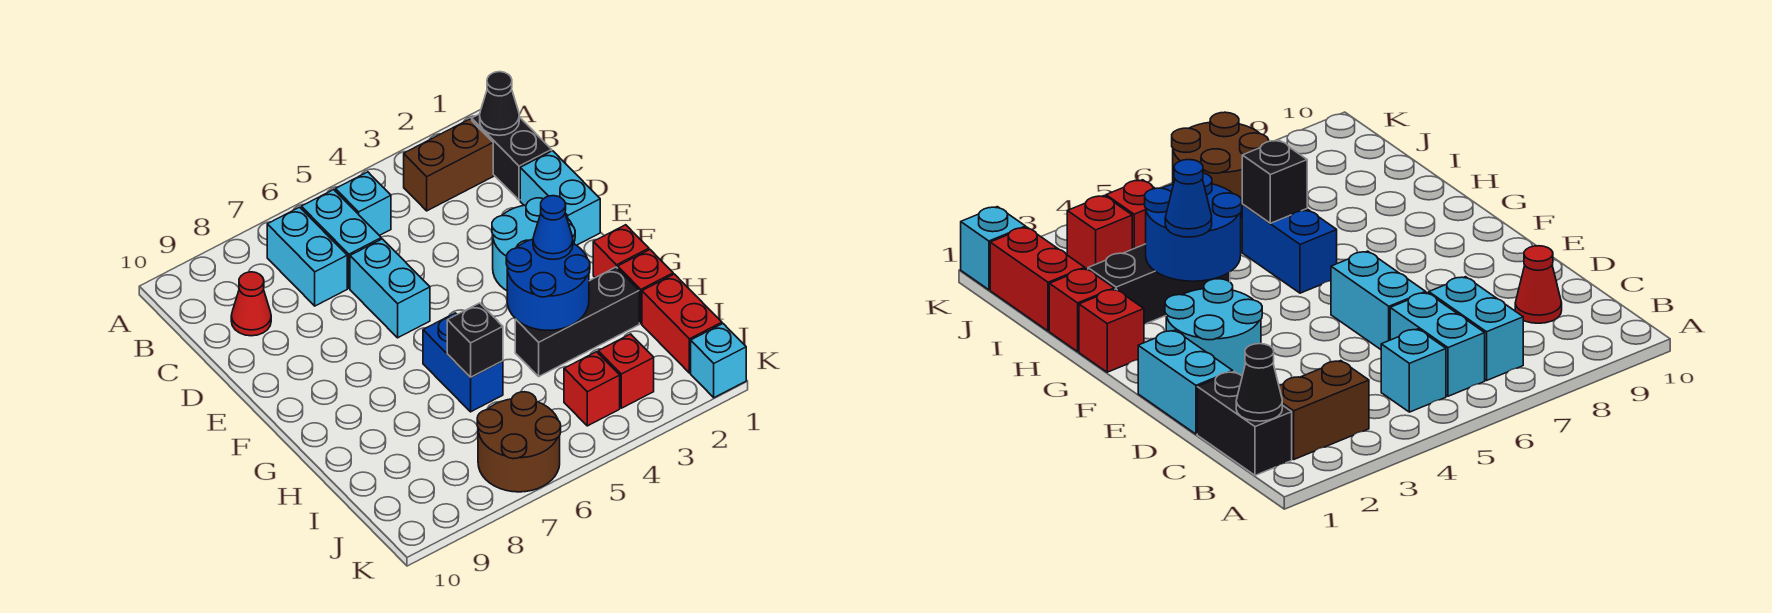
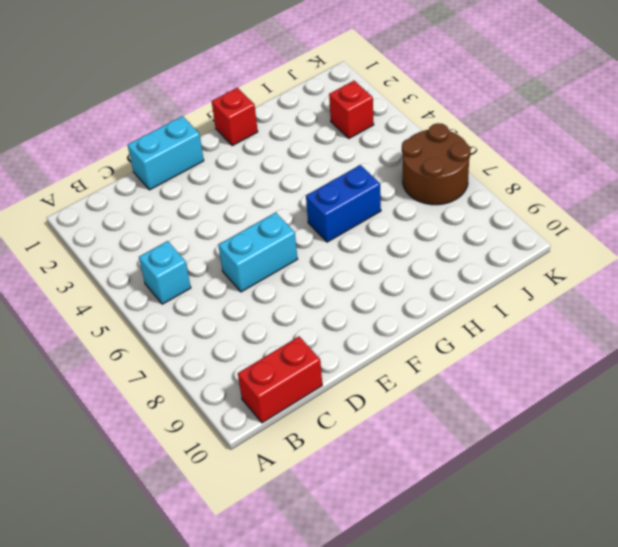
red 1x2 brick [238,336,322,423] -> red 1x2 brick moved to [642,274,722,373]
none -> black 1x2 brick [472,114,552,200]
none -> brown 1x2 brick [404,119,493,211]
none -> cyan 1x2 brick [301,190,381,288]

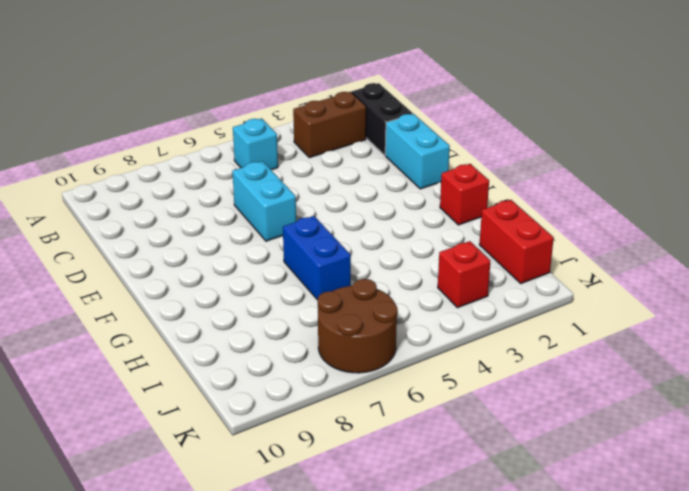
none -> cyan 1x2 brick [301,190,381,288]
none -> cyan 1x2 brick [267,207,347,306]
none -> red 1x1 cone [231,272,271,336]

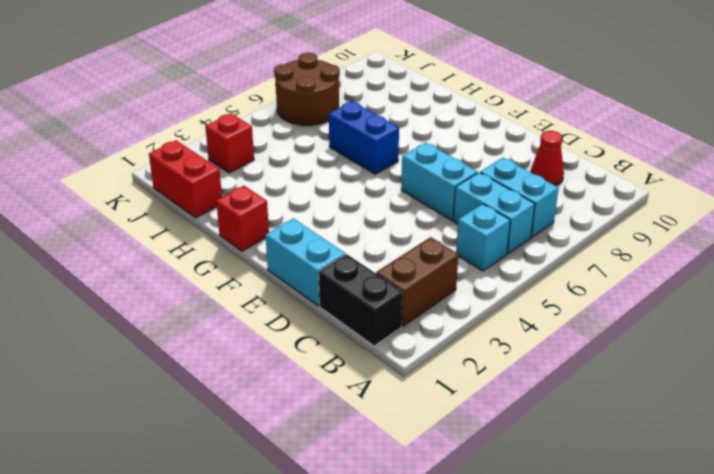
none -> cyan 2x2 round brick [492,198,575,291]
none -> red 1x1 brick [618,250,673,324]
none -> black 1x3 brick [515,267,639,376]

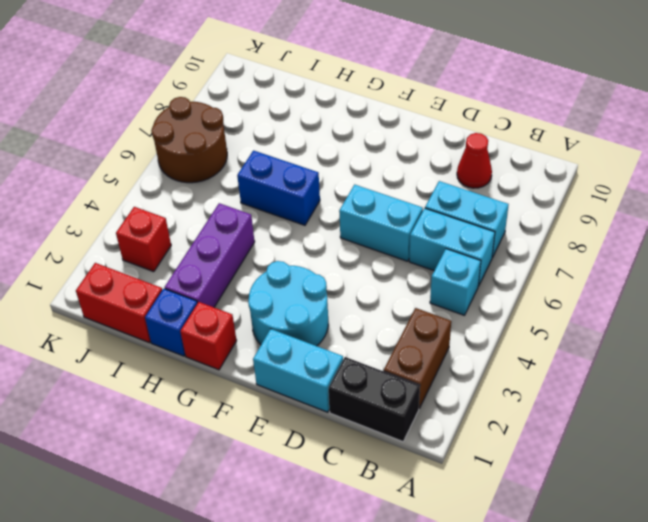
blue 1x1 brick [145,289,197,356] -> red 1x1 brick [618,250,673,324]
purple 1x3 brick [165,203,255,307] -> black 1x3 brick [515,267,639,376]
none -> red 1x1 brick [564,352,620,426]
none -> cyan 1x1 brick [691,324,746,398]
none -> black 1x1 cone [480,72,519,136]

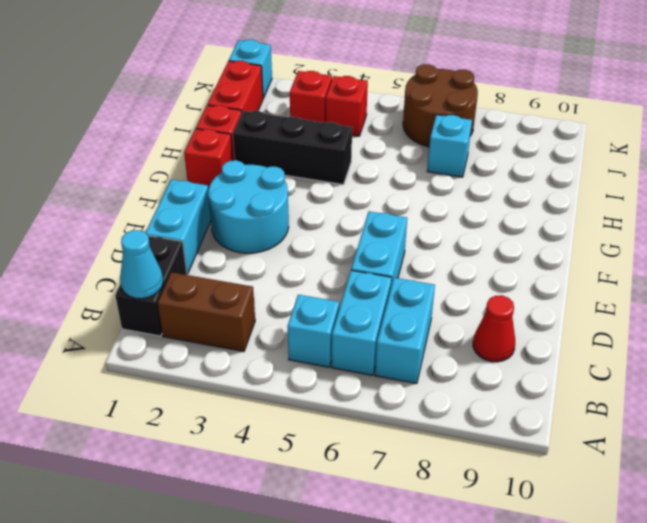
cyan 1x1 cone [120,230,163,299] -> black 1x1 cone [480,72,519,136]
cyan 1x1 brick [427,115,472,177] -> none
none -> blue 1x2 brick [423,313,503,412]
none -> blue 2x2 round brick [506,239,590,330]
none -> black 1x1 brick [447,303,503,377]

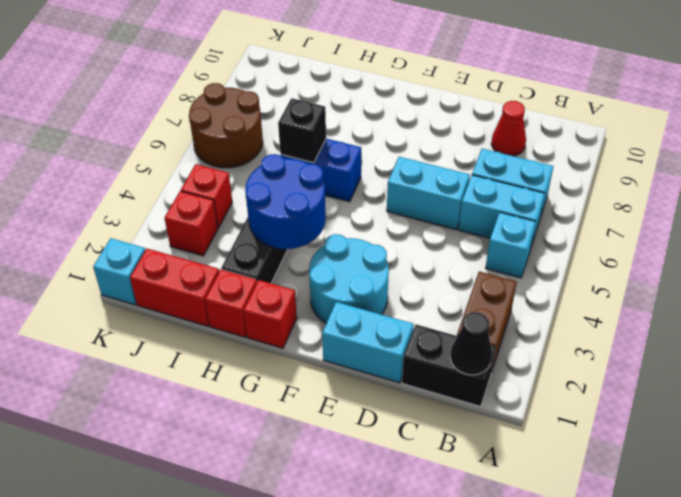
none -> blue 1x1 cone [533,196,573,259]

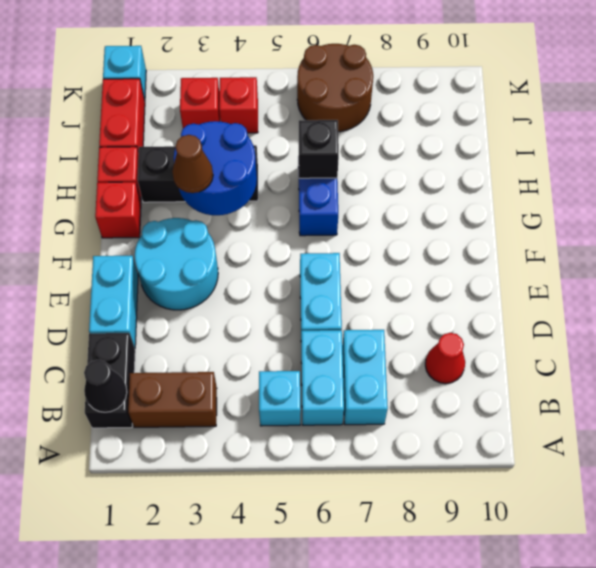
brown 1x1 cone [172,135,213,193] -> blue 1x1 cone [533,196,573,259]

